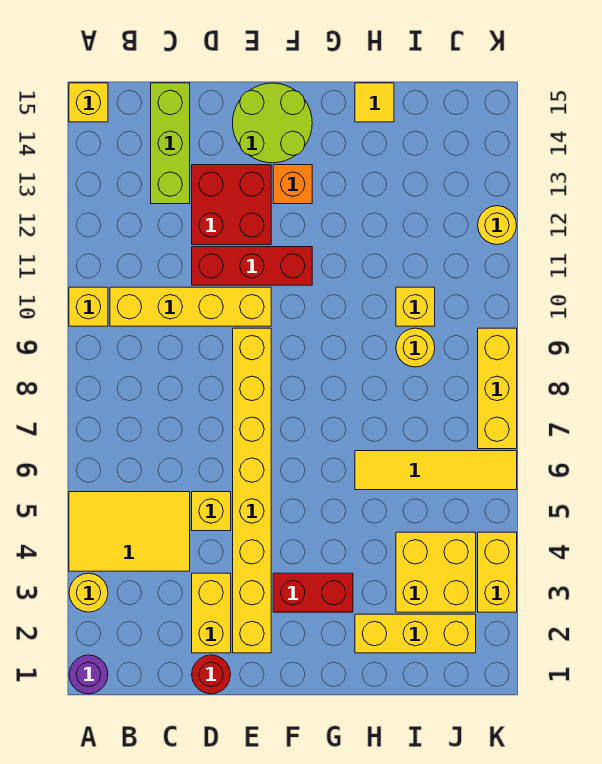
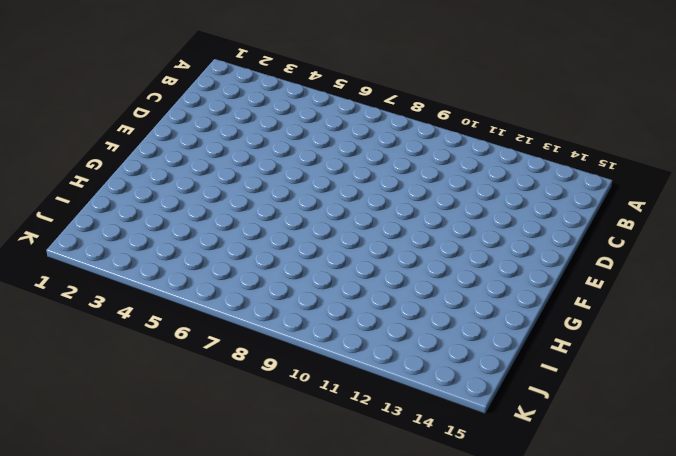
none -> purple 1x1 round brick [69,655,108,694]
none -> yellow 1x1 round brick [69,573,108,612]
none -> yellow 2x3 tile [69,492,190,571]

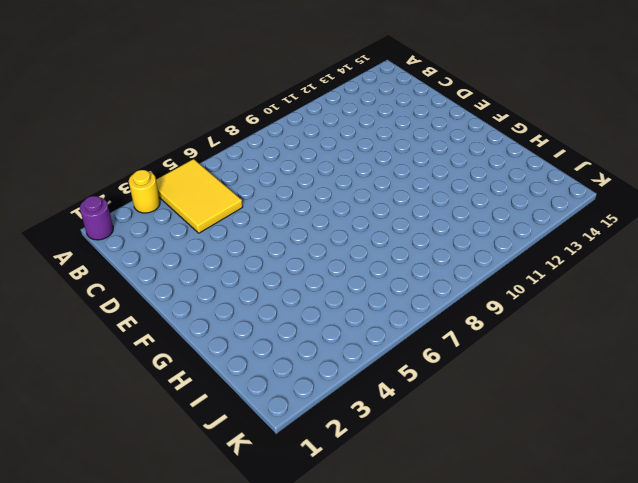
none -> yellow 1x1 brick [69,287,108,326]
none -> yellow 1x1 brick [69,83,108,122]
none -> yellow 1x4 brick [110,287,271,326]

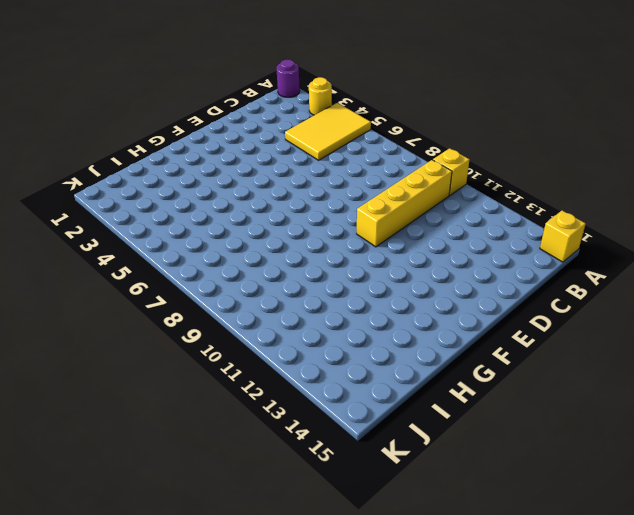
none -> lime 1x3 brick [151,83,190,204]
none -> red 1x1 round brick [192,655,231,694]
none -> yellow 1x2 brick [192,573,231,653]

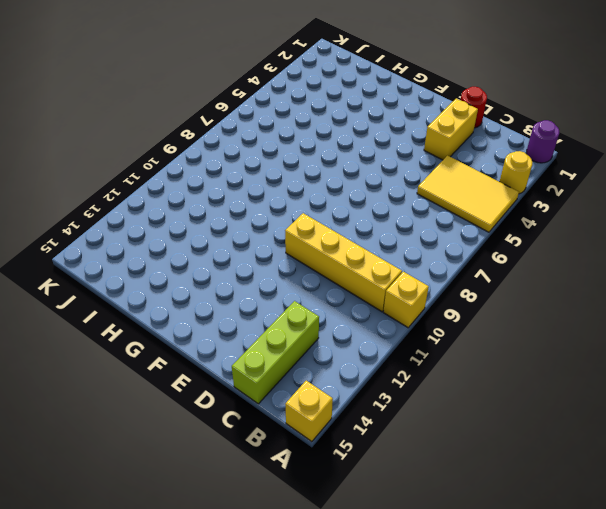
none -> yellow 1x1 brick [192,492,231,531]
none -> red 1x3 brick [192,247,312,285]
none -> red 2x2 brick [192,165,271,245]

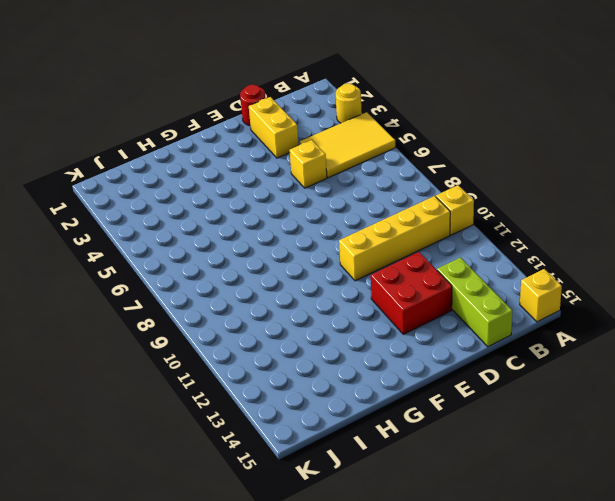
none -> purple 1x1 round brick [69,655,108,694]
none -> red 1x3 brick [192,247,312,285]
none -> yellow 1x8 brick [233,328,271,653]

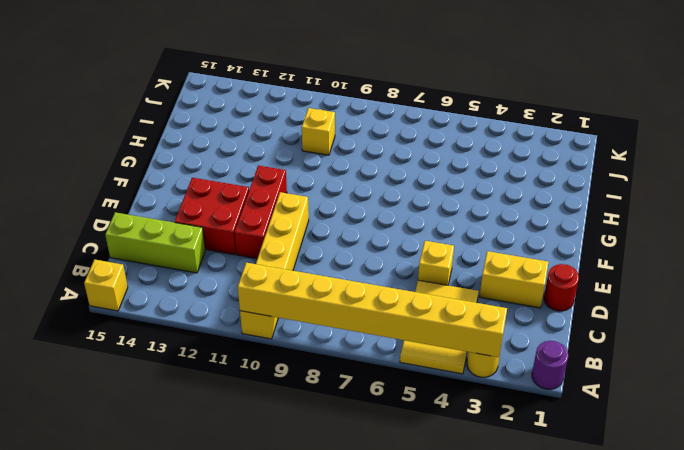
yellow 1x8 brick [238,263,507,357] -> yellow 1x8 brick moved to [233,328,271,653]
none -> lime 2x2 round brick [233,83,312,163]
none -> red 1x2 brick [273,573,353,612]
none -> orange 1x1 brick [273,165,312,204]

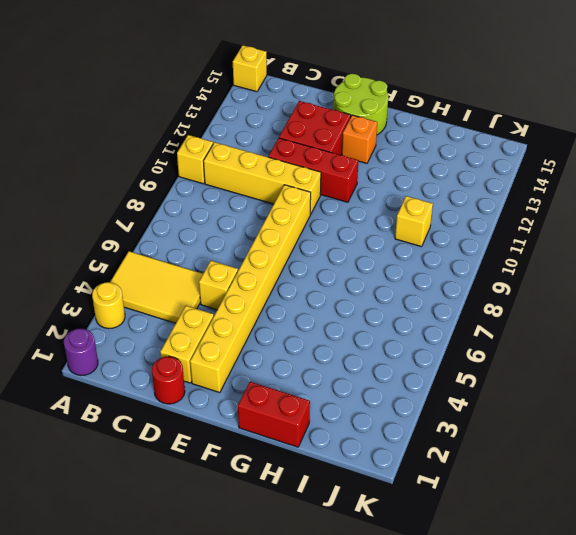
red 1x2 brick [238,382,310,447] -> red 1x2 brick moved to [273,573,353,612]
none -> lime 1x3 brick [151,83,190,204]
none -> yellow 1x3 brick [355,614,476,653]
none -> yellow 1x4 tile [355,451,517,490]

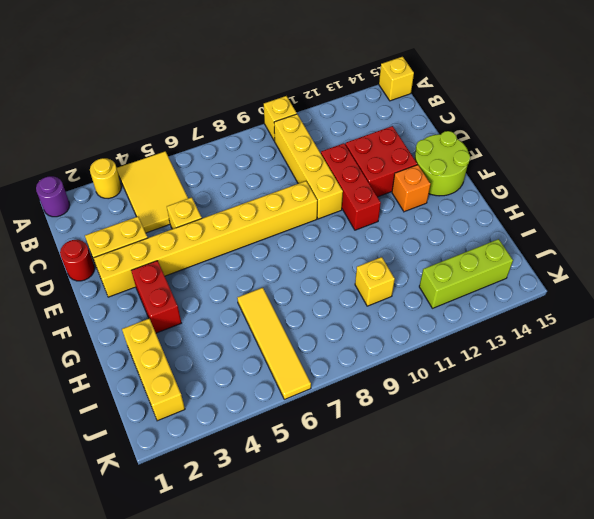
lime 1x3 brick [419,239,513,308] -> lime 1x3 brick moved to [151,83,190,204]
none -> yellow 1x1 tile [355,83,394,122]
none -> yellow 2x2 brick [396,532,476,612]
none -> yellow 1x1 round brick [396,328,435,367]

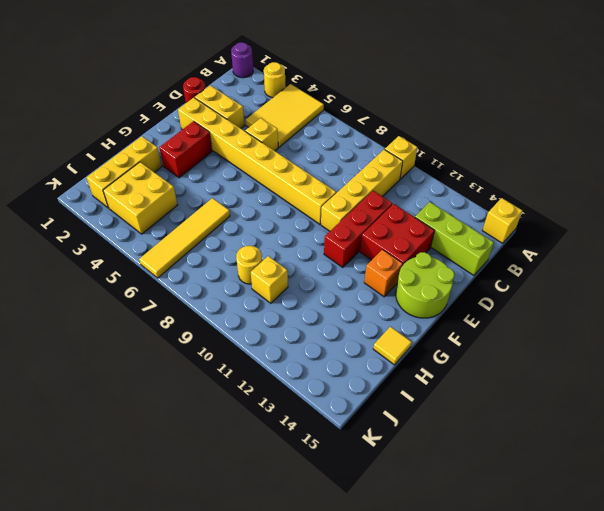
none -> yellow 1x2 brick [478,532,517,612]
none -> yellow 1x3 brick [478,328,517,449]
none -> yellow 1x1 round brick [478,206,516,245]

